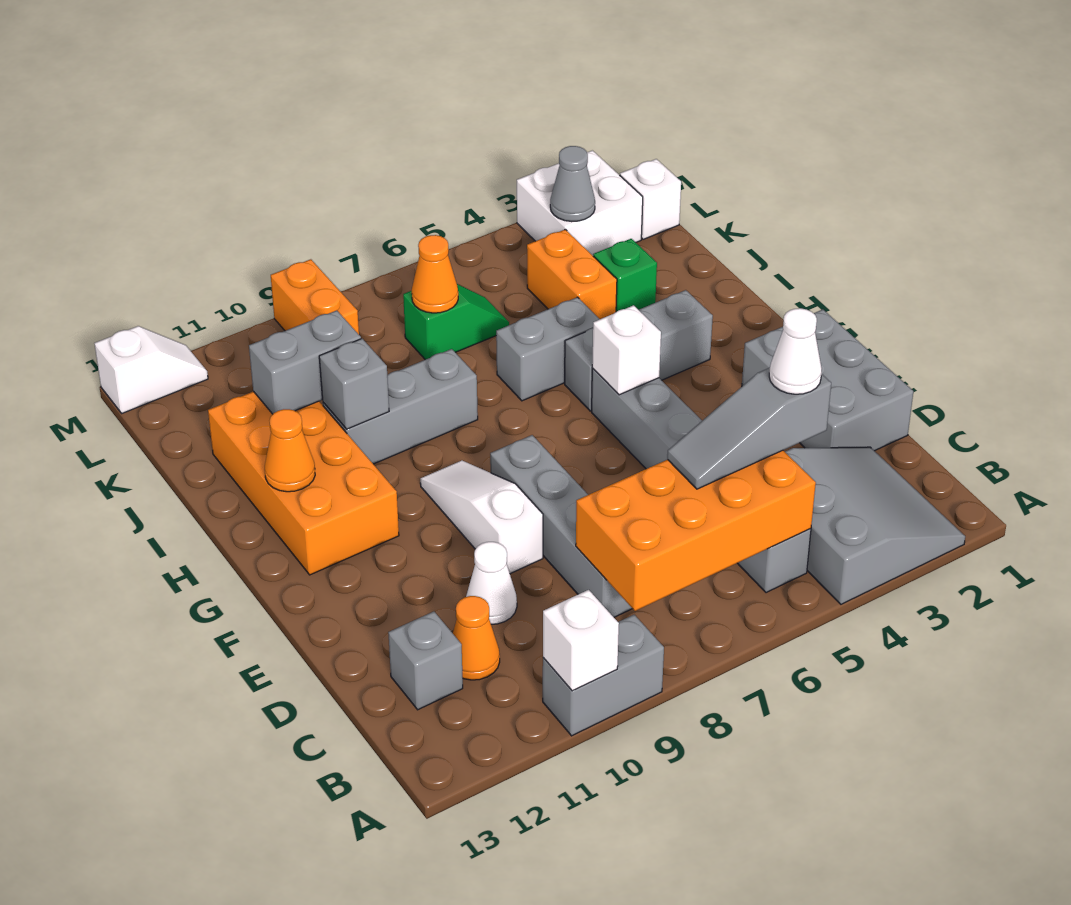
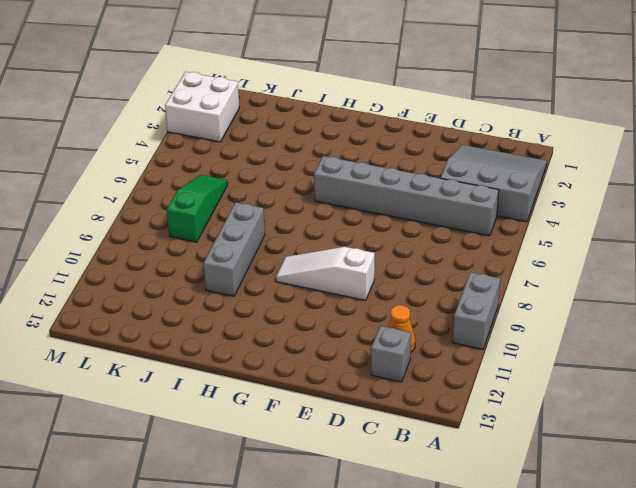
green 1x3 slope [167,175,228,242] -> green 1x2 slope [403,284,509,360]
none -> grey 1x4 brick [490,435,632,617]
none -> grey 2x3 brick [742,309,913,451]
none -> white 1x1 cone [466,542,517,624]
none -> orange 2x4 brick [208,391,399,575]

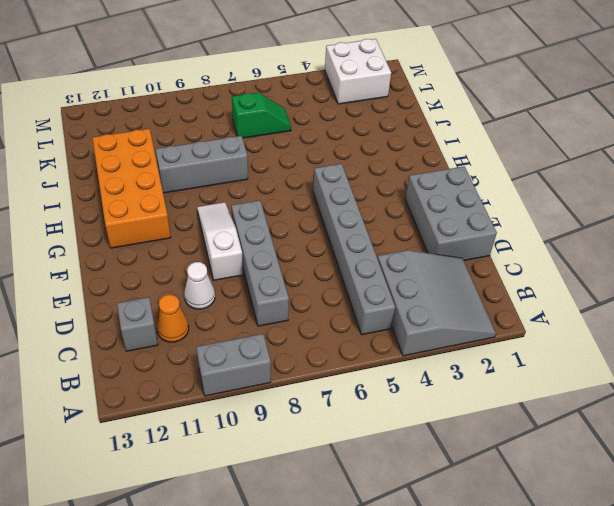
none -> grey 1x3 brick [565,290,713,411]
none -> grey 1x2 brick [496,297,600,401]
none -> green 1x1 brick [593,239,657,312]
none -> orange 1x2 brick [527,229,617,319]

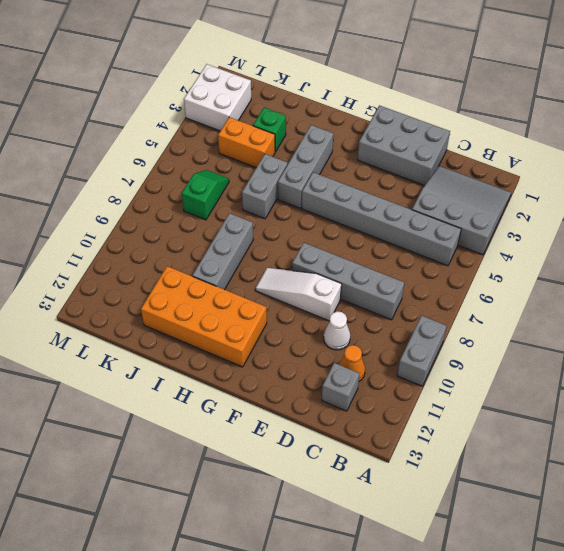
none -> white 1x1 brick [620,159,681,239]
none -> orange 1x2 brick [271,259,359,334]
none -> white 1x2 slope [95,326,208,413]
none -> white 1x1 brick [543,590,619,691]

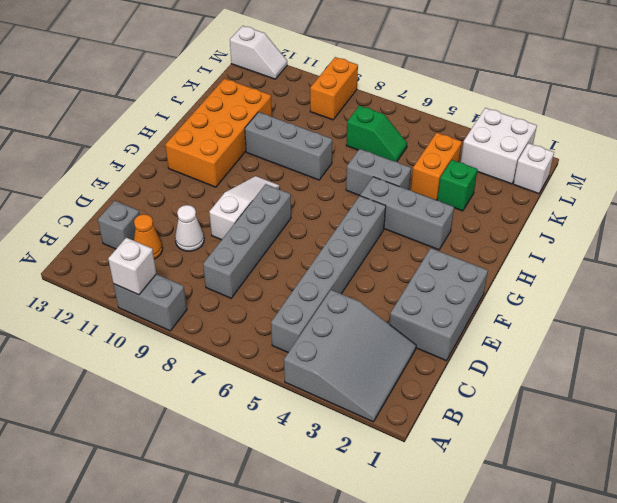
none -> orange 2x4 brick [576,450,816,611]
none -> white 1x1 brick [592,305,661,395]
none -> orange 1x1 cone [265,409,315,492]
none -> grey 1x1 brick [319,339,389,429]

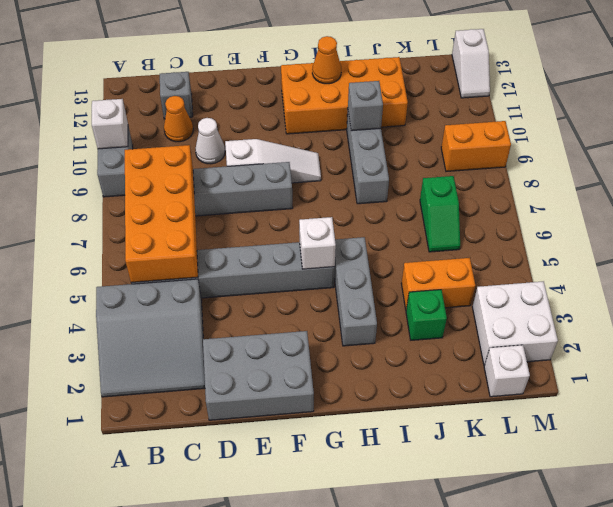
none -> grey 1x2 brick [496,297,600,401]
none -> grey 1x2 brick [249,310,361,414]
none -> orange 1x1 cone [412,235,458,313]
none -> grey 1x1 cone [550,146,595,222]

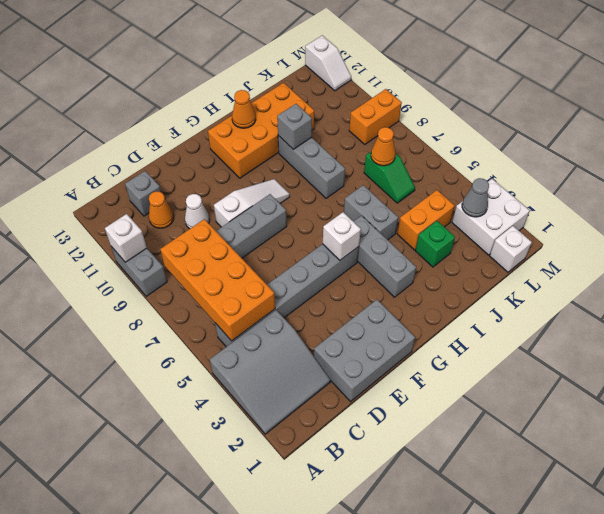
none -> grey 1x2 brick [249,310,361,414]
none -> grey 1x3 slope [667,368,831,489]
none -> white 1x1 cone [769,308,822,394]

